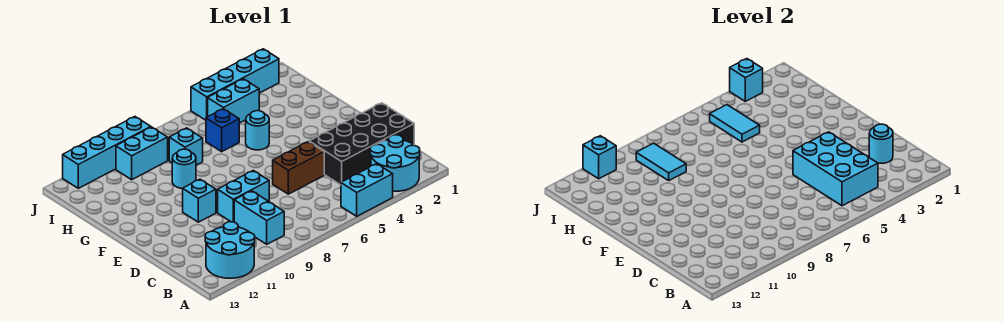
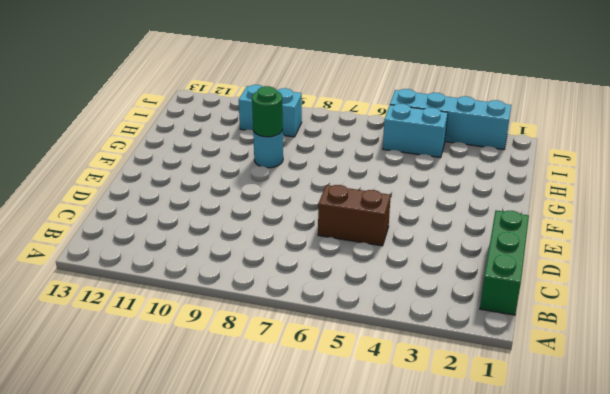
green 1x3 brick [480,211,529,315] -> black 2x4 brick [309,103,414,185]
green 1x1 round brick [252,86,283,137] -> none
none -> cyan 2x2 round brick [370,135,420,191]
none -> cyan 1x2 brick [341,164,393,216]
none -> cyan 2x2 round brick [205,222,255,278]

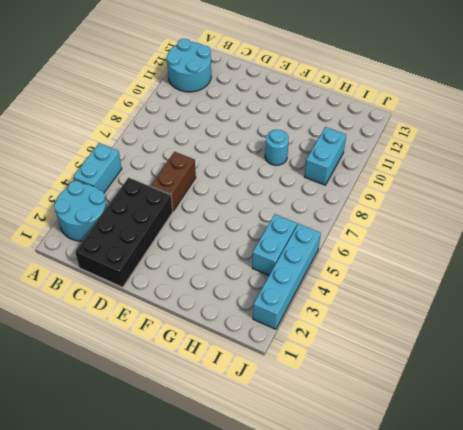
none -> cyan 1x2 brick [234,191,284,244]
none -> cyan 1x2 brick [218,171,269,222]
none -> cyan 1x1 brick [183,179,216,222]

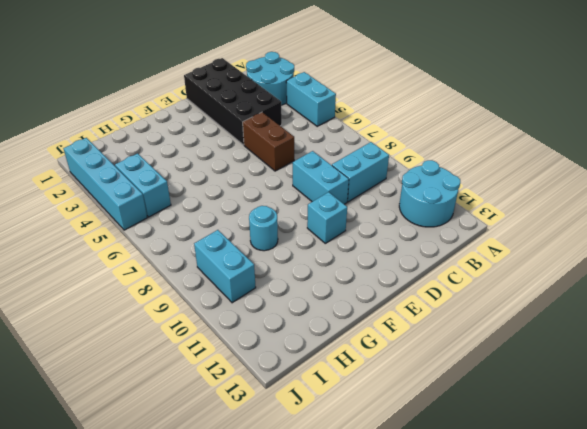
none -> cyan 1x1 round brick [246,111,269,150]
none -> blue 1x1 brick [206,109,239,152]
none -> cyan 1x1 brick [169,128,203,165]

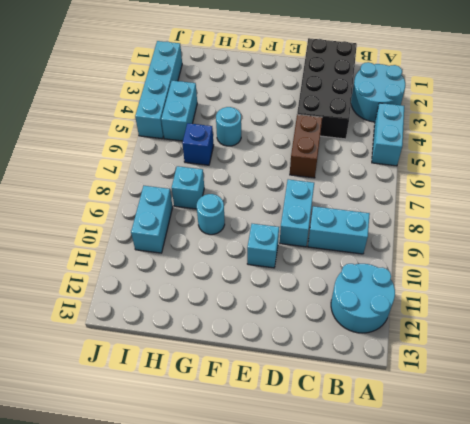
none -> cyan 1x4 brick [63,117,151,188]
none -> cyan 2x3 brick [793,132,878,206]
none -> cyan 1x1 round brick [869,124,893,163]

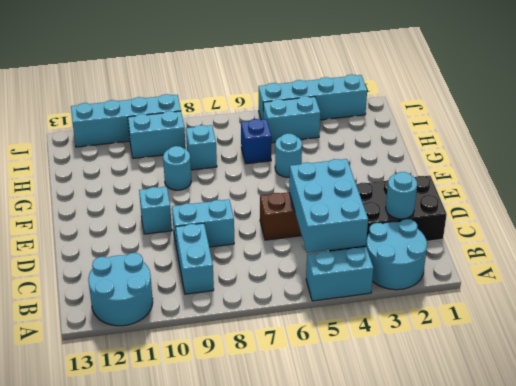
none -> cyan 1x2 tile [710,105,760,142]
none -> cyan 1x2 tile [636,143,686,181]
none -> cyan 1x1 brick [730,59,763,101]

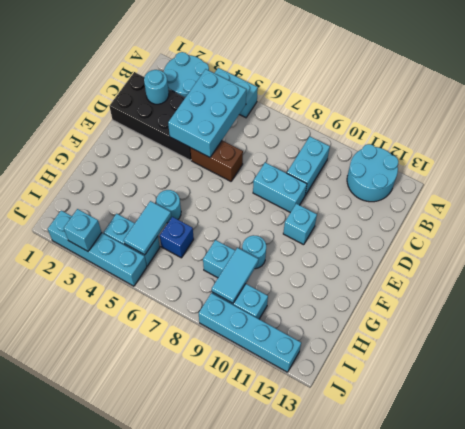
none -> cyan 1x1 brick [583,136,616,179]

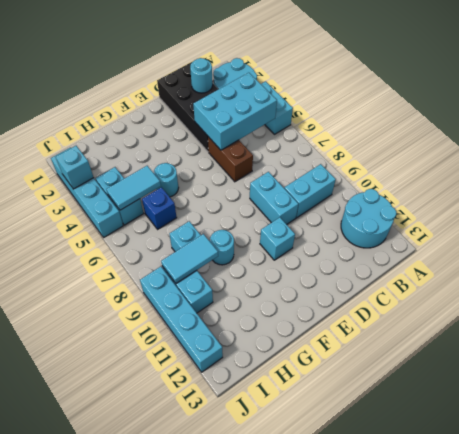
none -> cyan 1x1 brick [583,136,616,179]

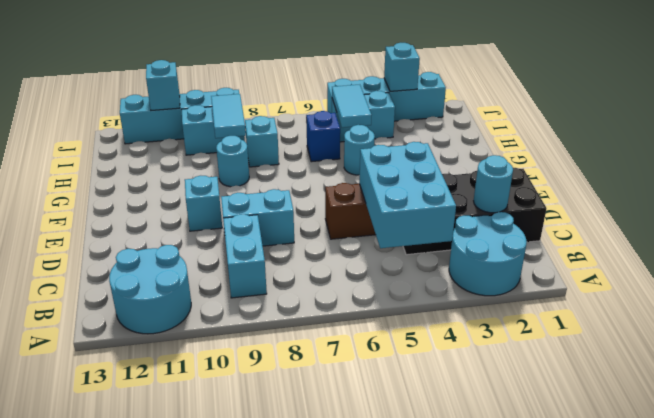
none -> cyan 1x2 brick [341,164,393,216]

